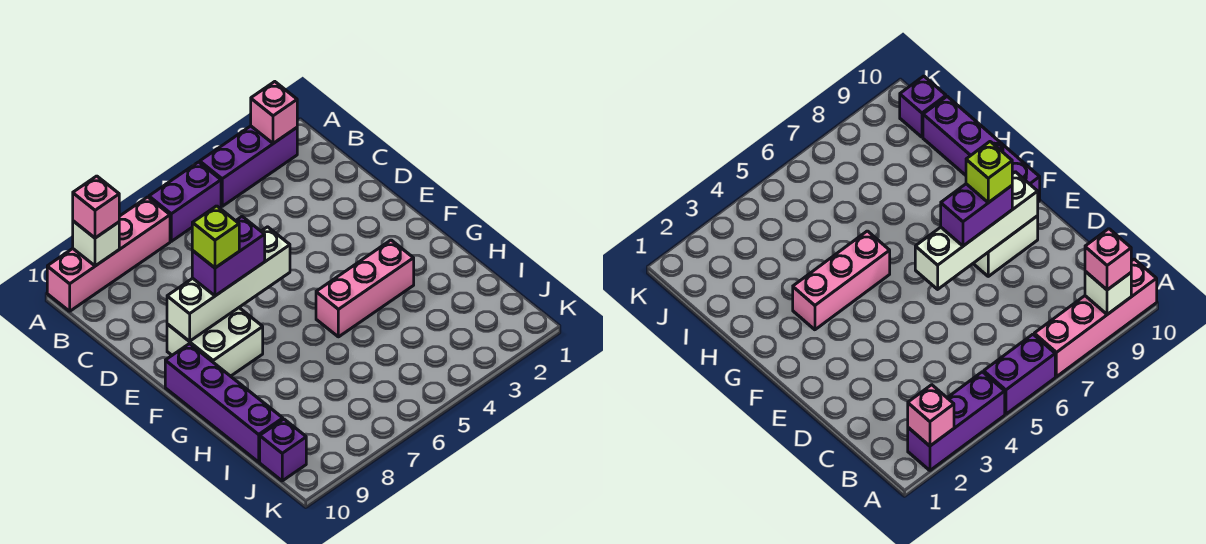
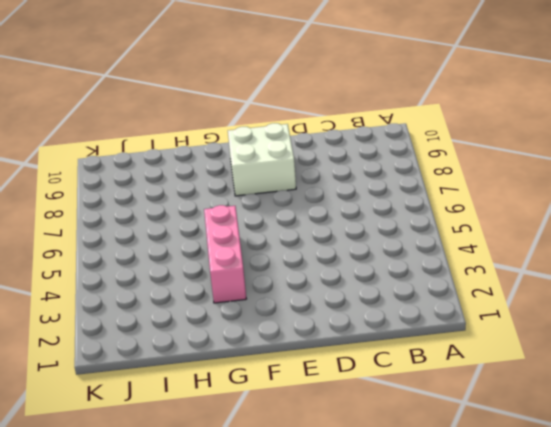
none -> purple 1x3 brick [200,126,297,206]
none -> purple 1x2 brick [149,162,221,241]
none -> pink 1x4 brick [47,197,170,311]

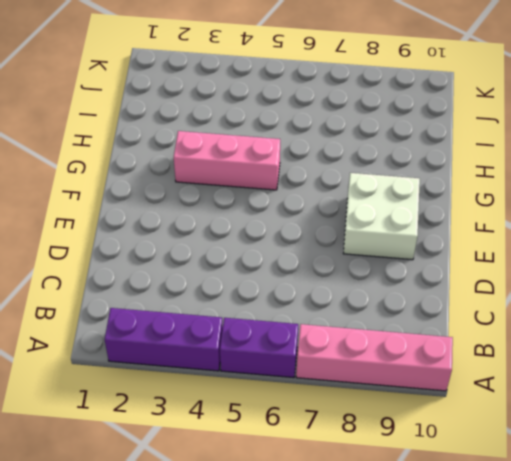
none -> purple 1x4 brick [165,344,283,462]
none -> purple 1x1 brick [260,419,306,481]
none -> pink 1x1 brick [251,82,297,143]

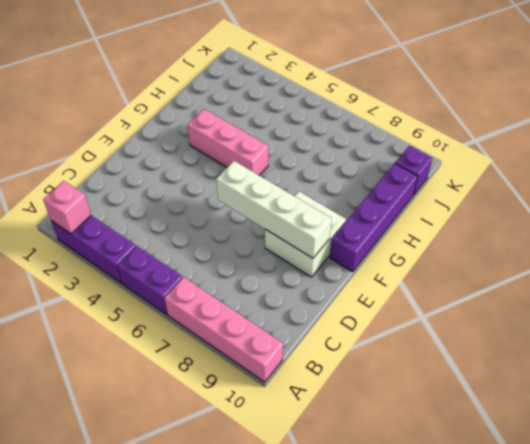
none -> white 1x1 brick [73,221,119,266]
none -> pink 1x1 brick [73,176,119,238]
none -> purple 1x2 brick [192,217,265,296]

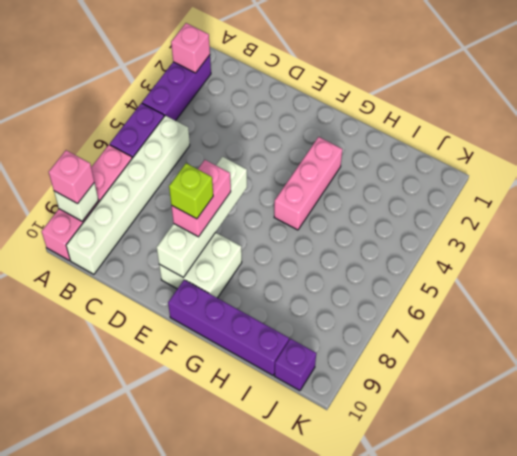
white 1x6 brick [66,116,190,274] -> none
pink 1x2 brick [171,160,231,237] -> purple 1x2 brick [192,217,265,296]

